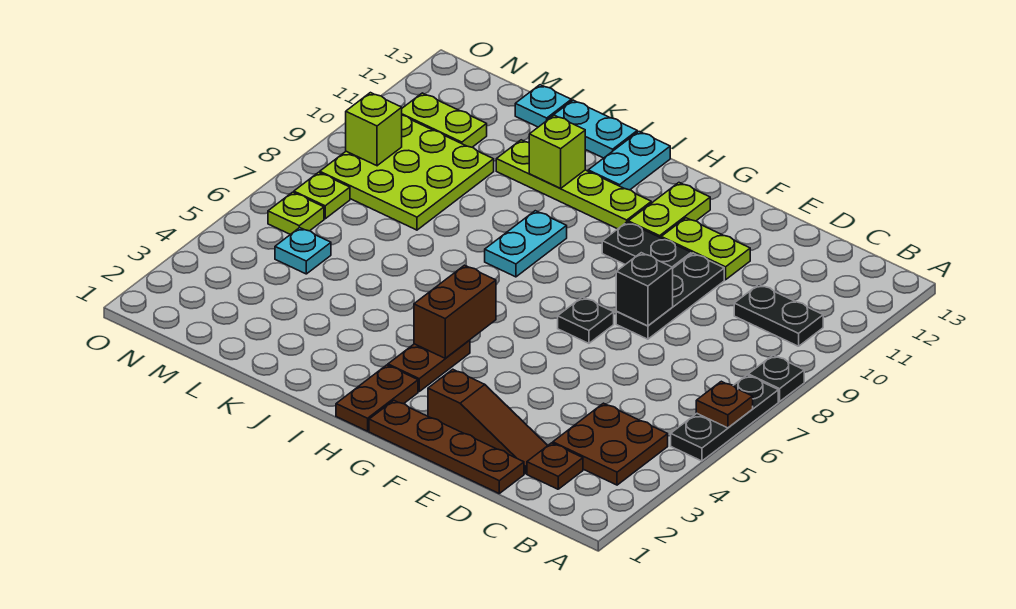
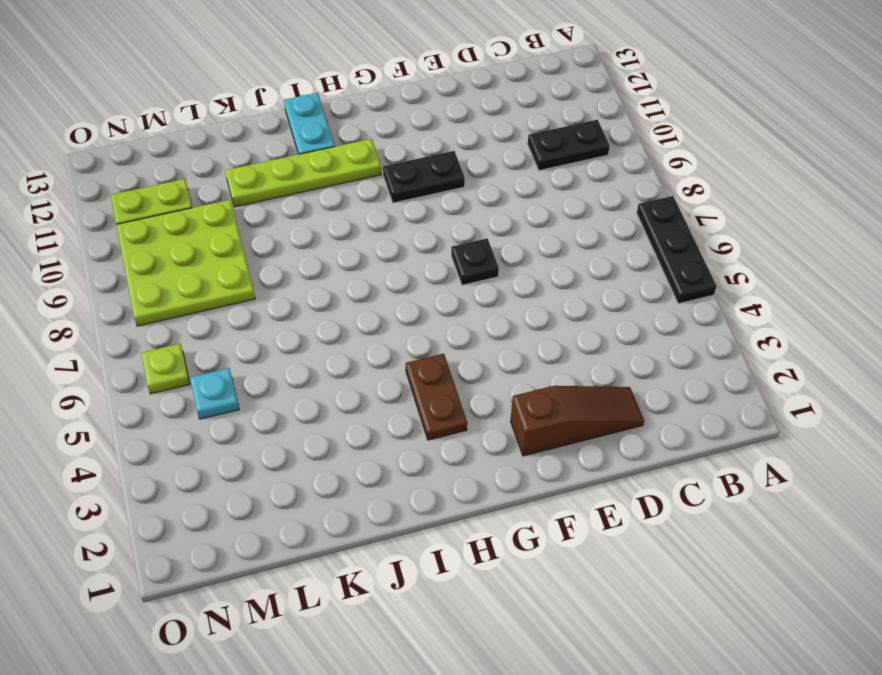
none -> black 1x1 plate [748,355,804,402]
none -> brown 2x2 plate [553,403,668,485]
none -> brown 1x1 plate [527,443,583,489]

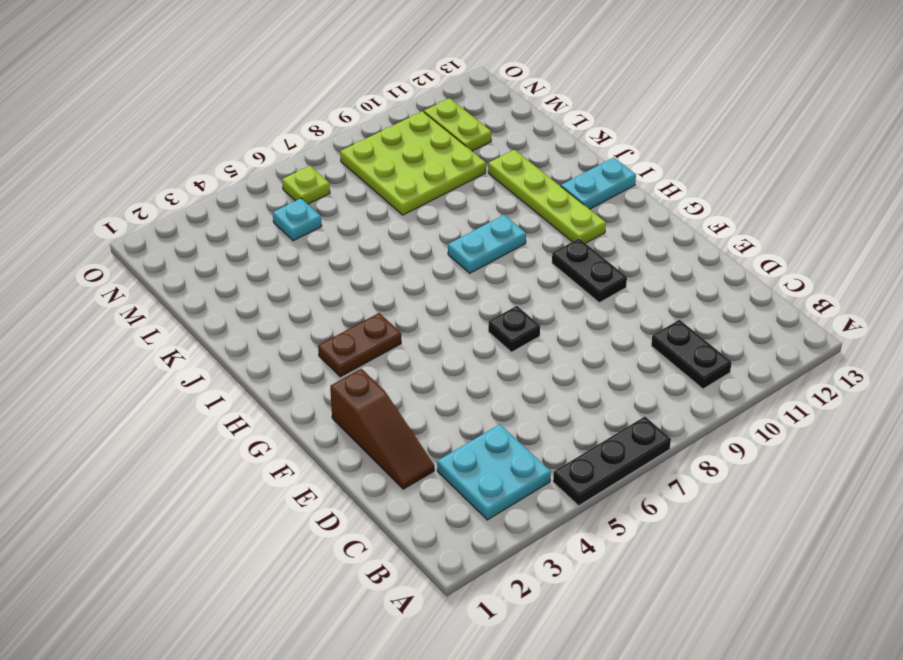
cyan 2x2 plate [437,424,551,520] -> brown 2x2 plate [553,403,668,485]
none -> black 1x1 plate [748,355,804,402]
none -> brown 1x1 plate [527,443,583,489]
none -> brown 1x4 plate [369,401,524,493]

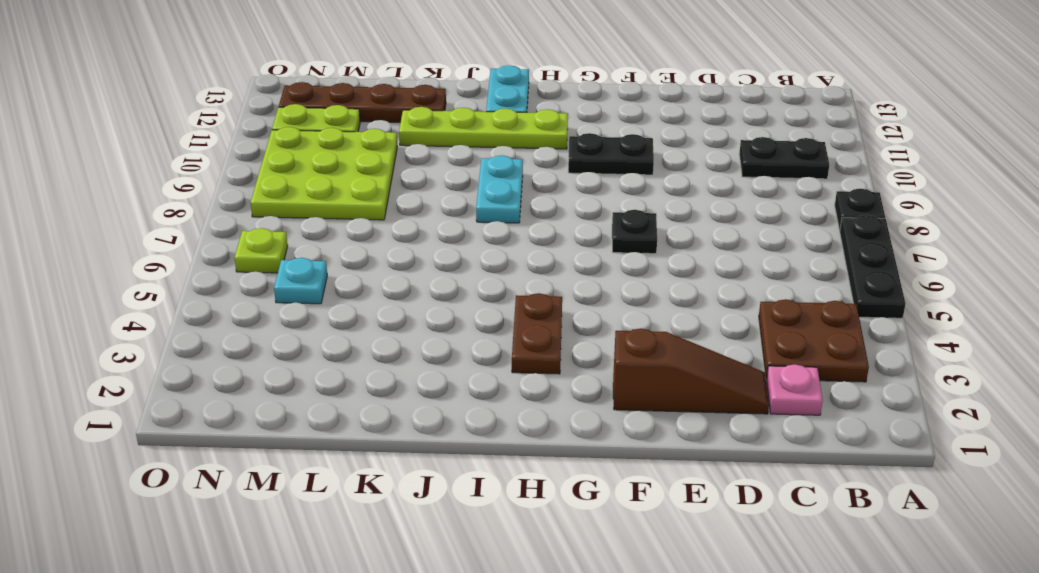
pink 1x1 plate [766,364,823,415] -> brown 1x1 plate [527,443,583,489]
brown 1x4 plate [279,82,446,122] -> brown 1x4 plate moved to [369,401,524,493]
none -> black 1x3 plate [616,253,724,339]
none -> lime 1x2 plate [661,218,750,280]
none -> lime 1x2 plate [628,183,710,238]

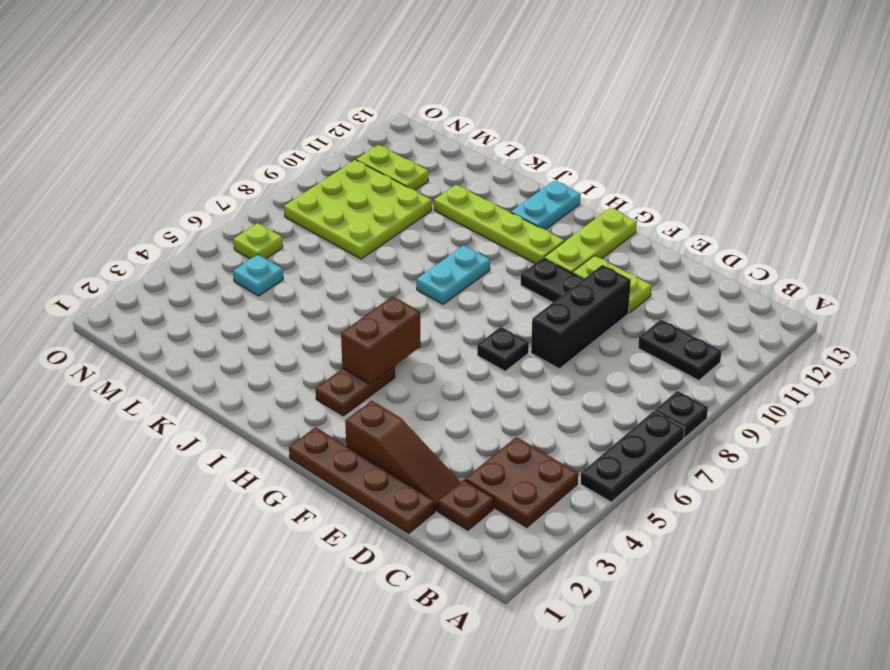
black 1x3 brick [531,265,631,369] -> black 1x3 plate [616,253,724,339]
lime 1x3 plate [544,208,637,273] -> lime 1x2 plate [628,183,710,238]
none -> brown 1x2 plate [336,365,418,431]
none -> cyan 1x2 plate [549,100,637,158]
none -> cyan 1x1 plate [515,85,571,127]

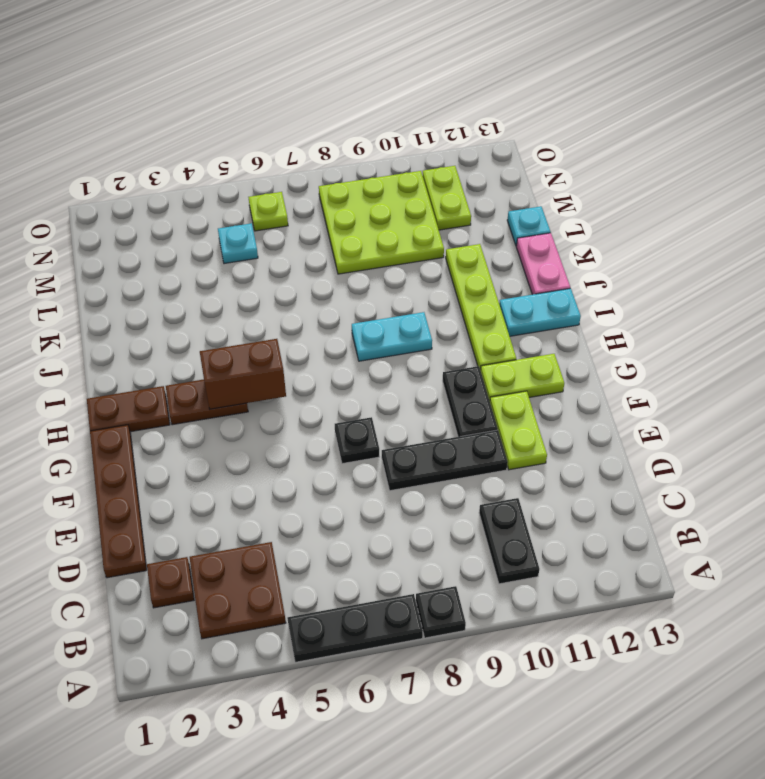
pink 1x2 plate [516,233,570,295] -> cyan 1x2 plate [549,100,637,158]
none -> brown 1x3 slope [428,369,548,474]
none -> lime 1x1 plate [294,172,350,219]
none -> brown 1x1 plate [696,381,753,428]

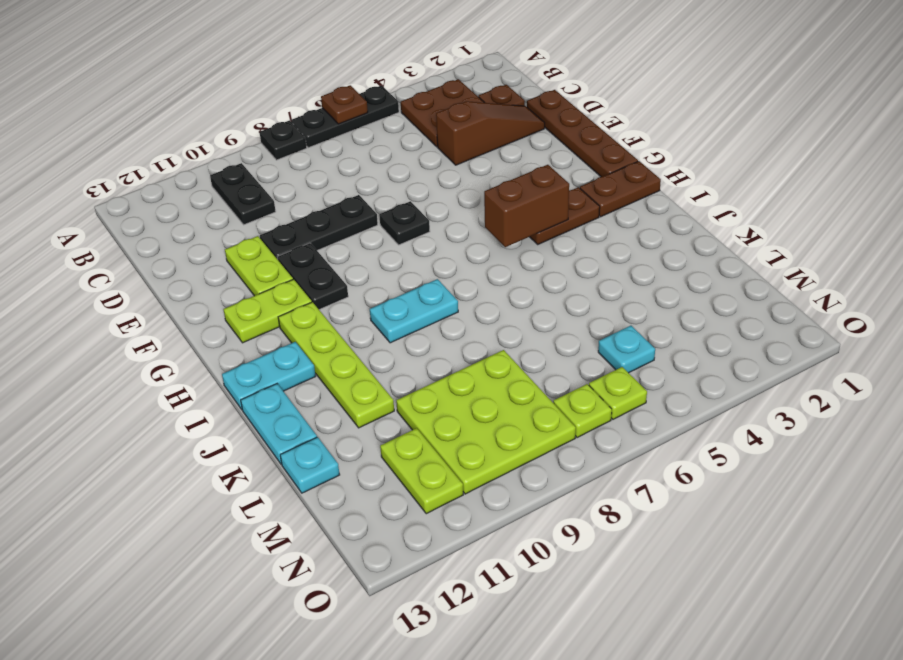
brown 1x3 slope [436,101,545,165] -> brown 1x3 slope turned to [428,369,548,474]
none -> black 1x1 brick [616,253,673,326]
none -> lime 1x1 brick [529,115,585,188]
none -> lime 1x1 brick [346,93,402,166]

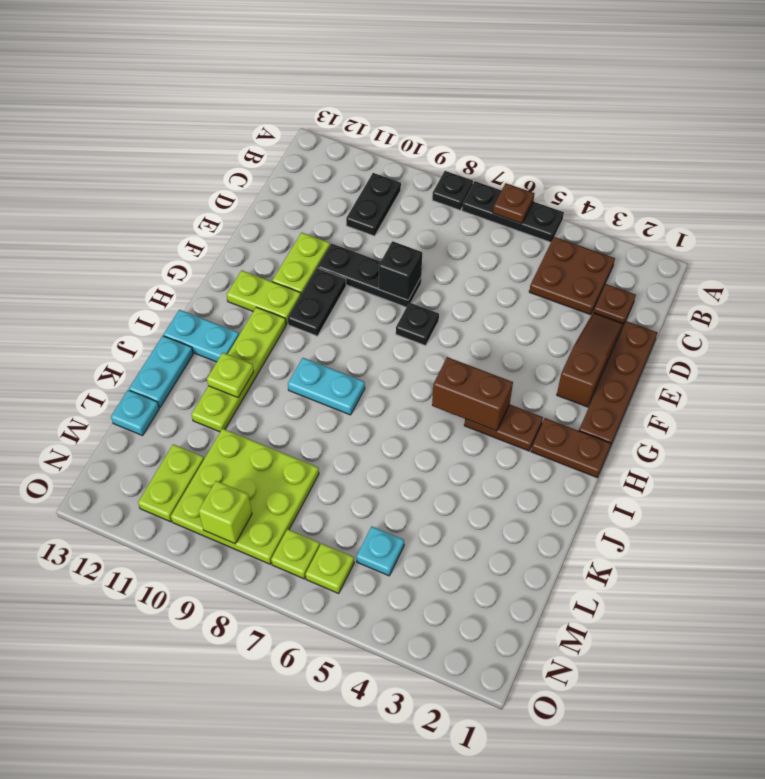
lime 1x1 plate [207,353,254,397] -> lime 1x1 brick [529,115,585,188]

